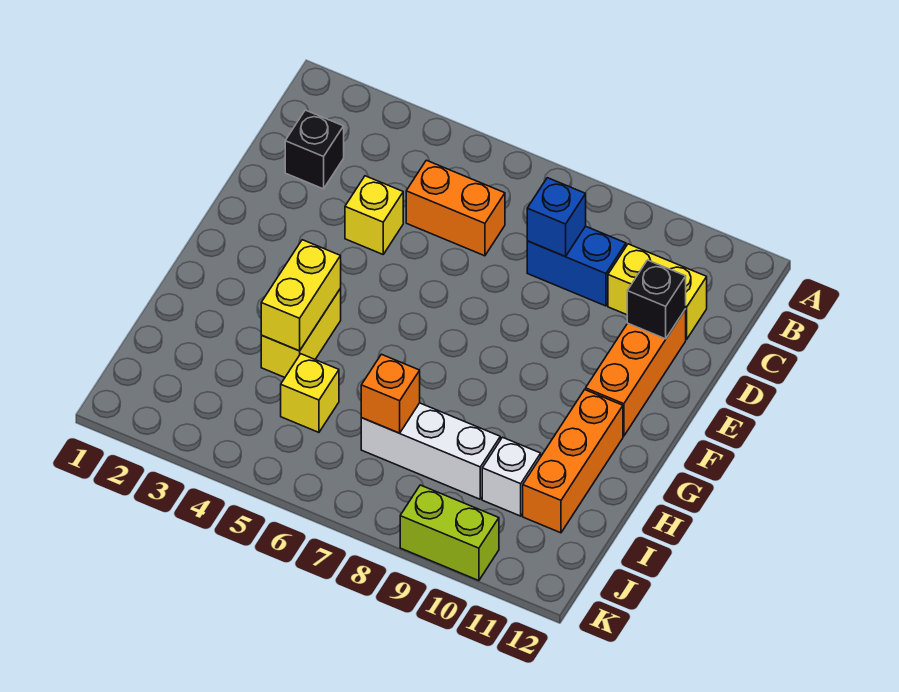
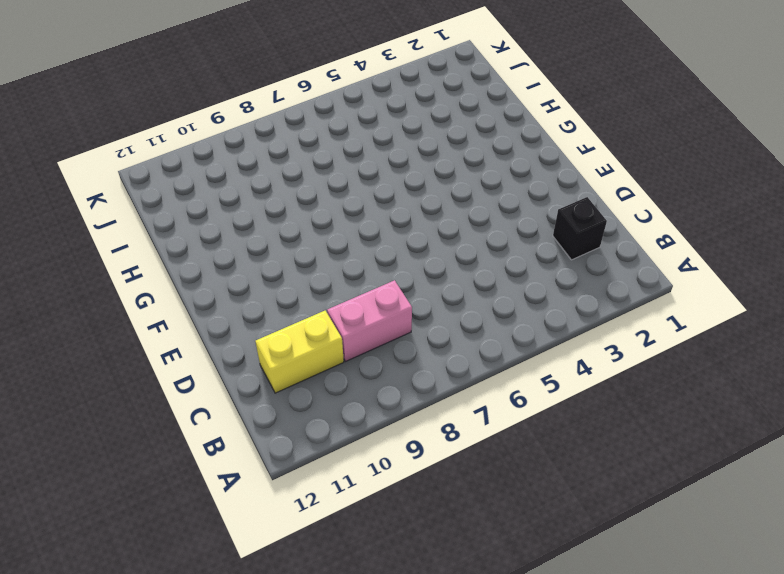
pink 1x2 brick [327,280,412,362] -> blue 1x2 brick [527,226,626,306]
none -> orange 1x2 brick [406,160,505,256]
none -> yellow 1x1 brick [345,176,403,254]
none -> orange 1x3 brick [586,309,686,436]

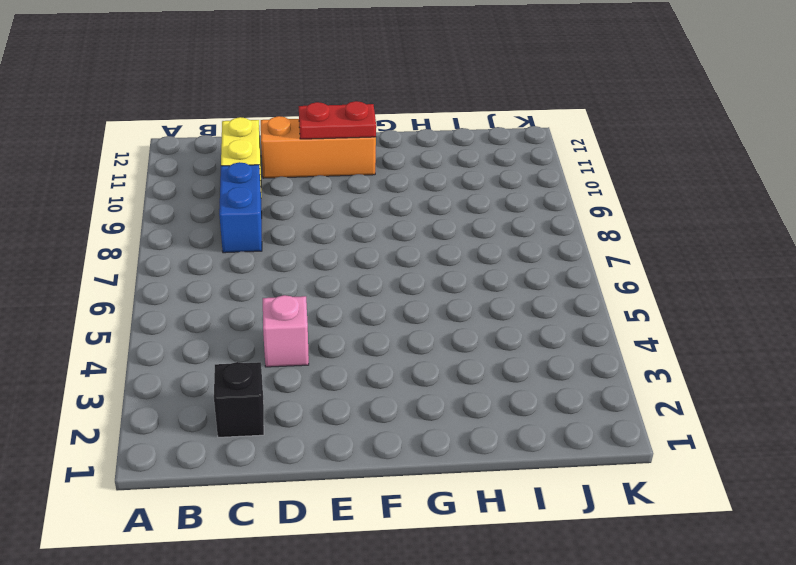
pink 1x1 brick [263,295,309,367] -> yellow 1x1 brick [345,176,403,254]
red 1x2 plate [299,101,376,139] -> none
none -> orange 1x2 brick [406,160,505,256]
none -> yellow 1x2 brick [261,289,341,377]
none -> orange 1x3 brick [523,390,623,533]

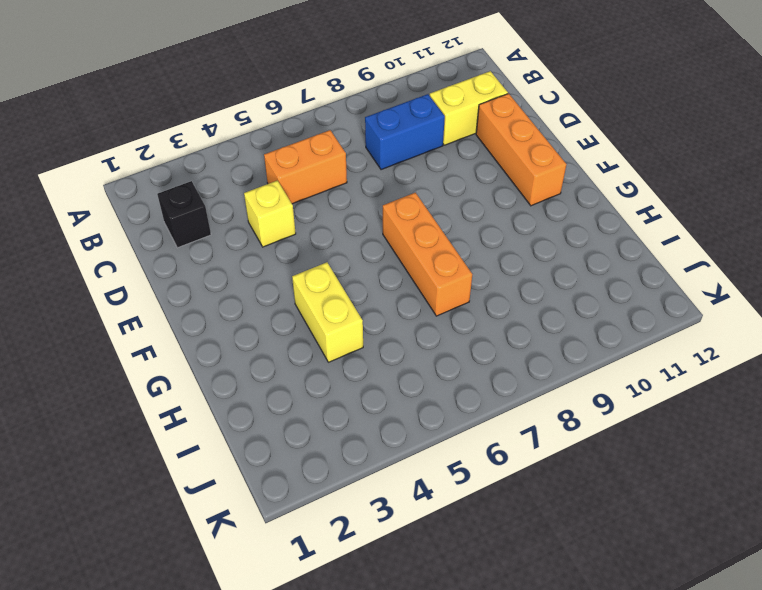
orange 1x3 brick [383,193,472,316] -> orange 1x3 brick moved to [523,390,623,533]
none -> yellow 1x1 brick [281,354,339,432]
none -> white 1x3 brick [361,403,500,499]
none -> white 1x1 brick [482,437,541,516]

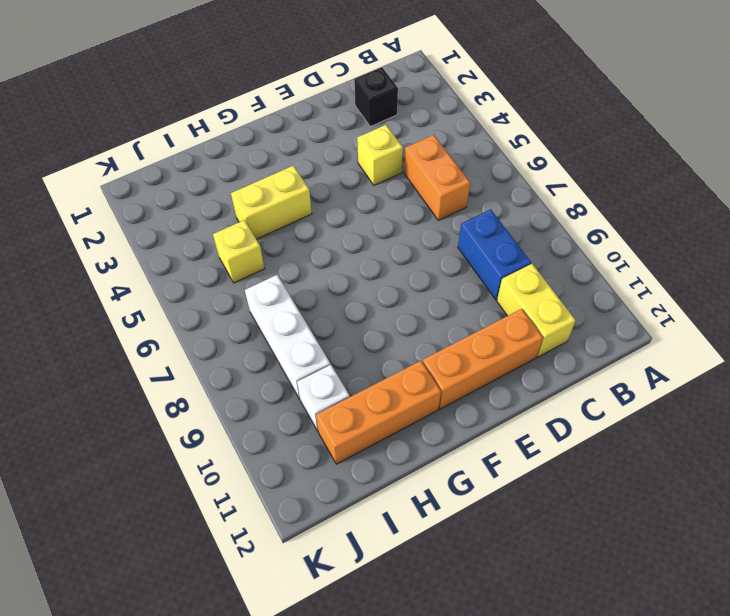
none -> lime 1x2 brick [400,485,499,581]
none -> blue 1x1 brick [527,178,586,256]
none -> black 1x1 brick [627,260,686,339]

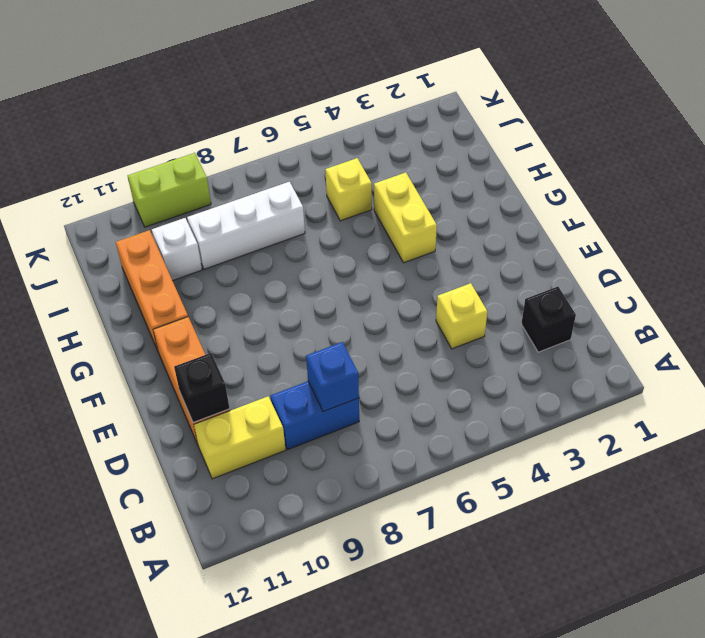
none -> orange 1x2 brick [406,160,505,256]
none -> yellow 1x2 brick [261,240,341,351]
none -> orange 1x1 brick [361,354,420,433]

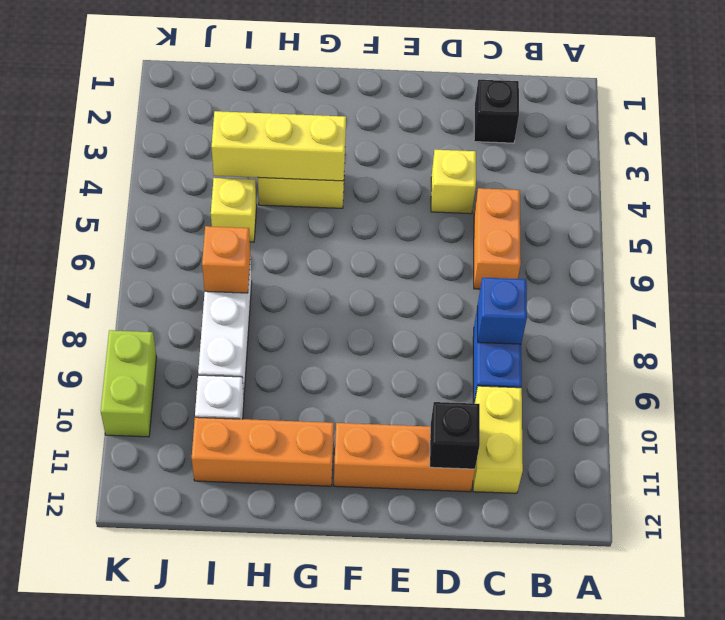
yellow 1x3 brick [212,111,346,181] -> yellow 1x2 brick [261,240,341,351]

